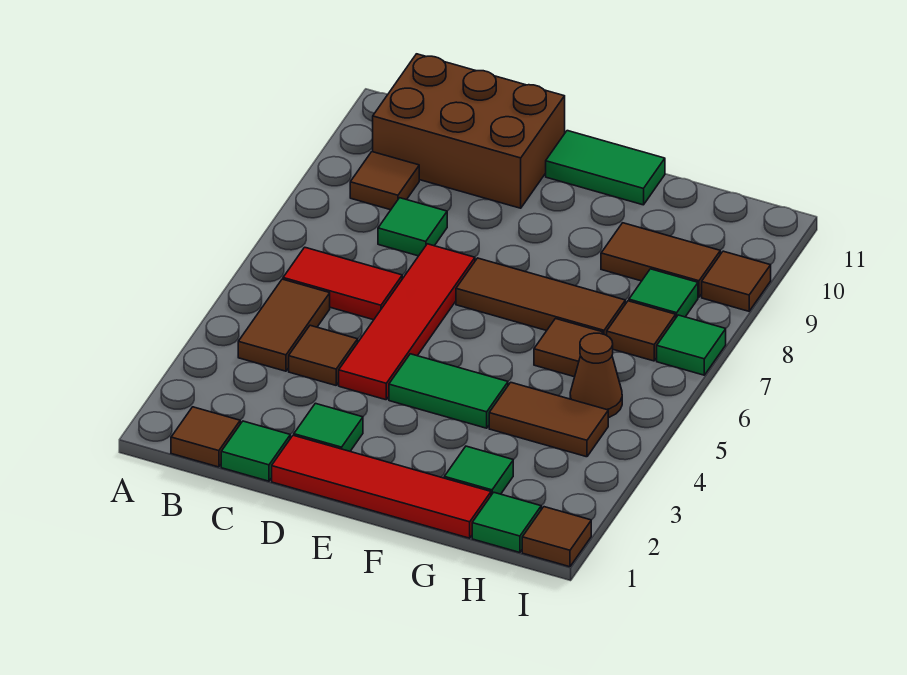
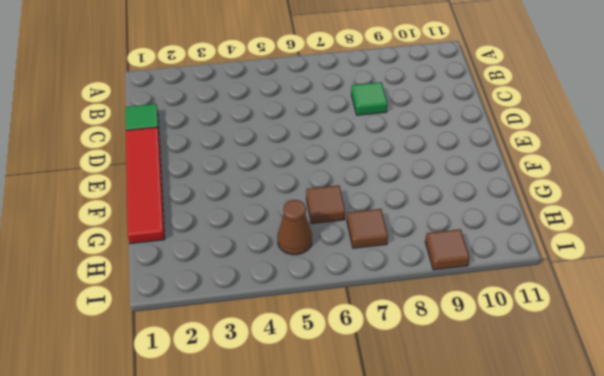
none -> brown 1x1 tile [171,407,240,467]
none -> brown 1x2 tile [238,279,330,371]
none -> red 1x2 tile [283,247,402,320]

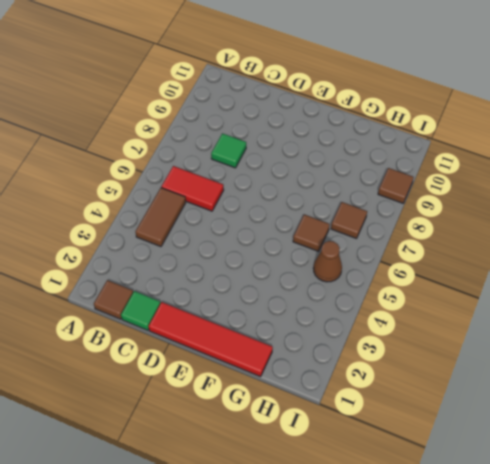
none -> brown 1x1 tile [350,152,419,210]
none -> brown 2x3 brick [373,54,565,208]
none -> brown 1x1 tile [289,325,358,385]

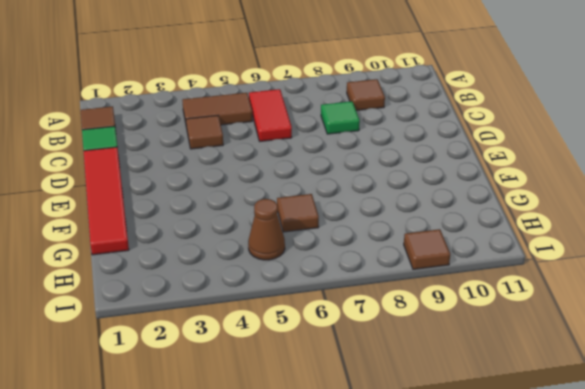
none -> brown 2x3 brick [373,54,565,208]
none -> green 1x1 tile [294,403,363,451]
none -> red 1x4 tile [339,244,475,400]

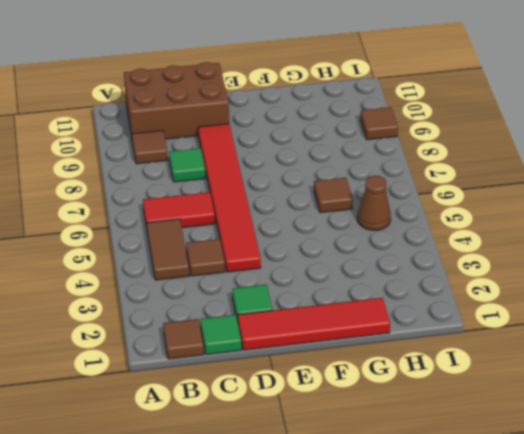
red 1x6 tile [198,124,261,272] -> red 1x4 tile [339,244,475,400]
none -> green 1x2 tile [389,354,508,428]
none -> brown 1x3 tile [456,258,625,335]
none -> green 1x2 tile [546,131,665,205]

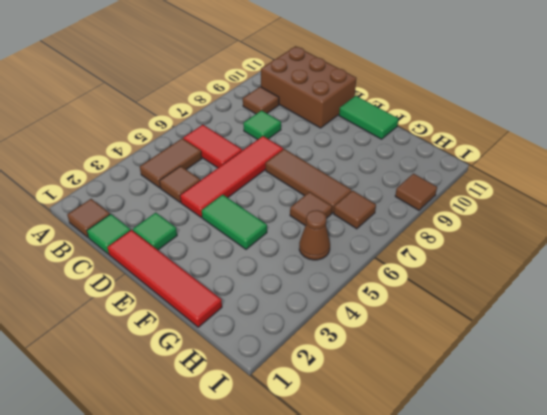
none -> green 1x1 tile [444,446,513,495]
none -> brown 1x2 tile [489,382,608,457]
none -> brown 1x2 tile [601,223,720,297]

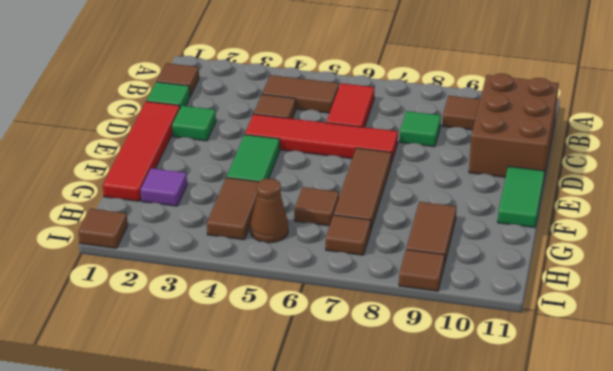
purple 1x1 tile [141,168,187,206] -> green 1x1 tile [444,446,513,495]
none -> green 1x1 tile [472,492,541,552]
none -> green 1x1 tile [629,269,698,317]
none -> green 1x1 tile [657,315,726,375]

